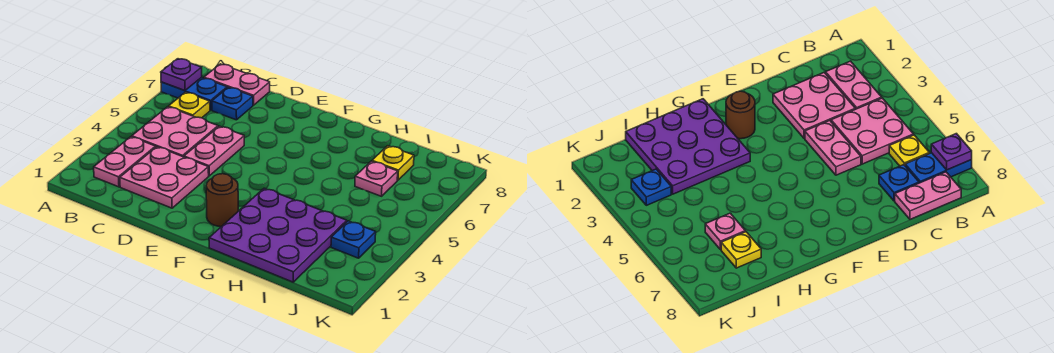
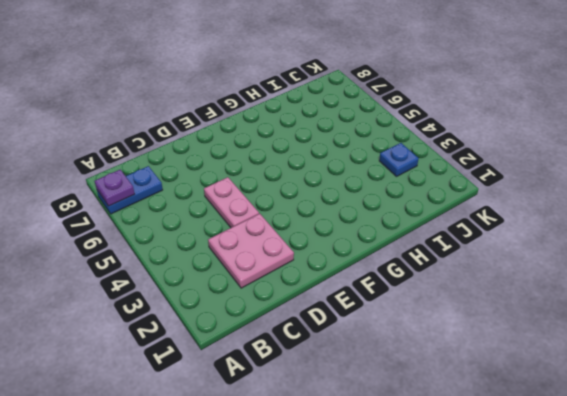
none -> pink 1x2 plate [94,137,156,187]
none -> pink 2x2 plate [132,107,218,157]
none -> yellow 1x1 plate [169,92,210,118]

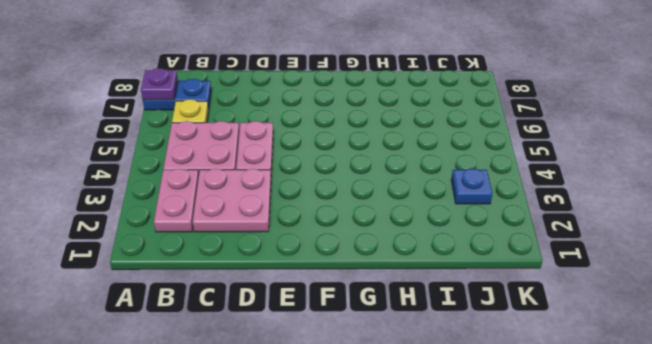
none -> pink 1x2 plate [204,64,270,105]
none -> blue 1x1 plate [212,87,253,120]
none -> brown 1x1 round brick [206,174,238,227]

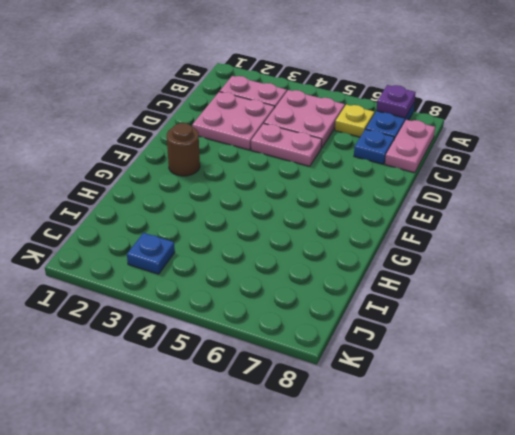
none -> purple 3x3 plate [209,188,347,282]
none -> pink 1x1 plate [355,161,398,196]
none -> yellow 1x1 plate [372,146,414,180]

